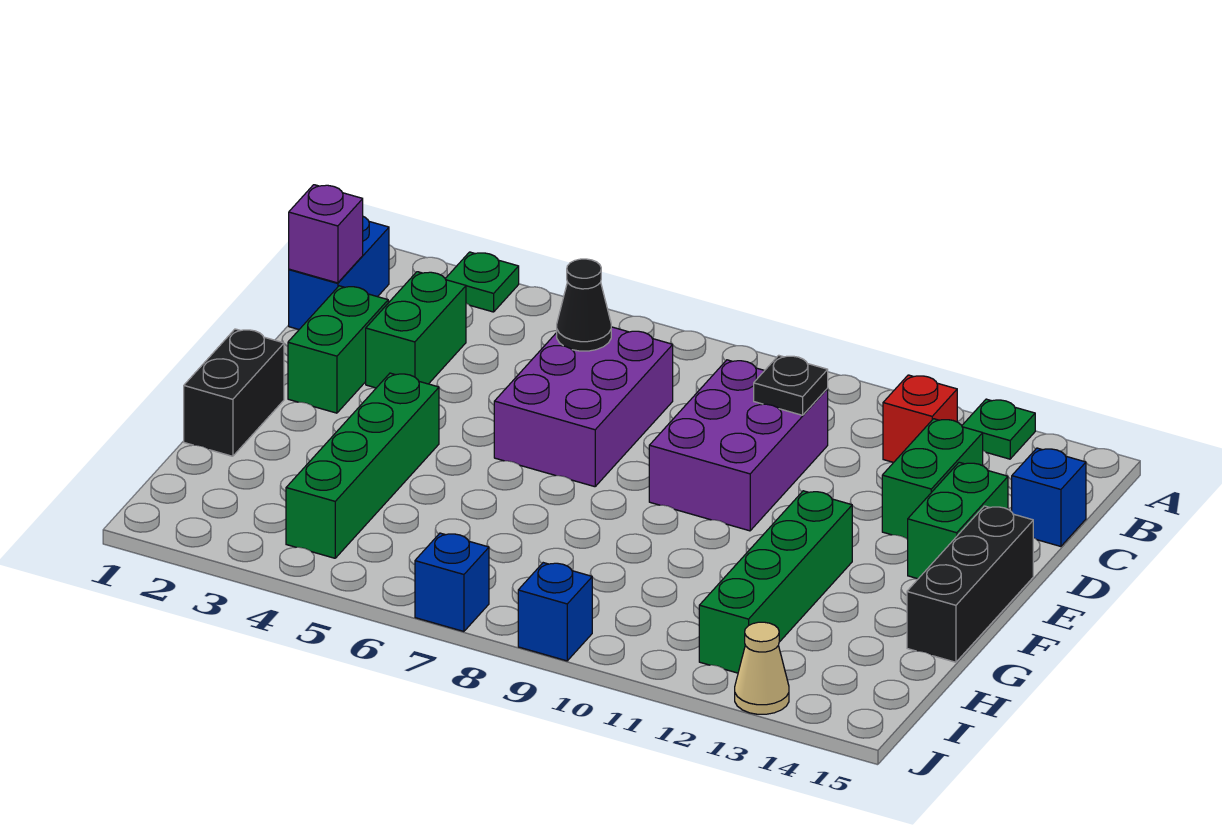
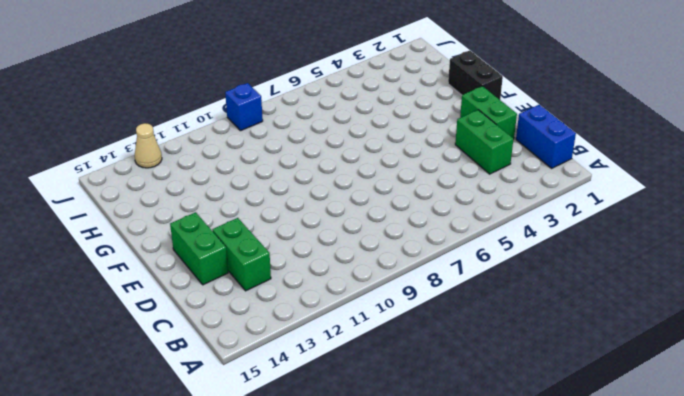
none -> green 1x1 plate [445,252,519,312]
none -> green 1x1 plate [962,399,1035,459]
none -> red 1x1 brick [883,375,957,462]

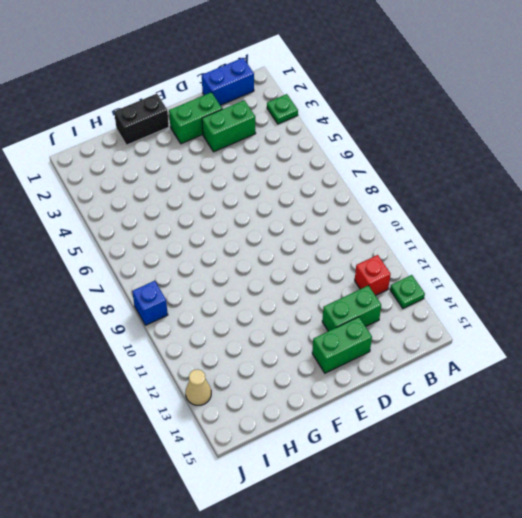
none -> purple 2x3 brick [494,327,673,487]
none -> purple 2x3 brick [649,360,828,531]
none -> blue 1x1 brick [1012,448,1086,546]

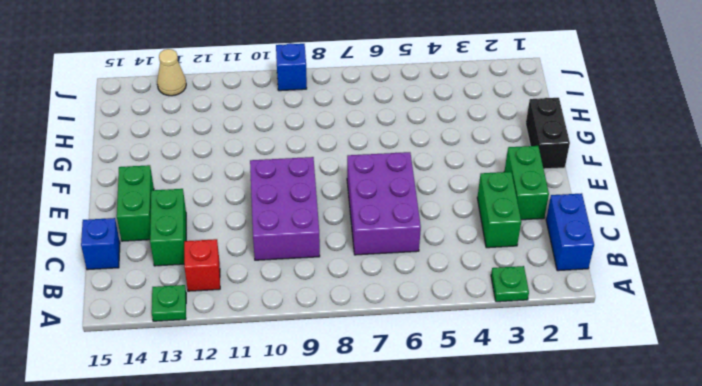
none -> black 1x3 brick [907,506,1033,662]
none -> green 1x4 brick [286,373,439,558]
none -> green 1x4 brick [699,491,852,673]

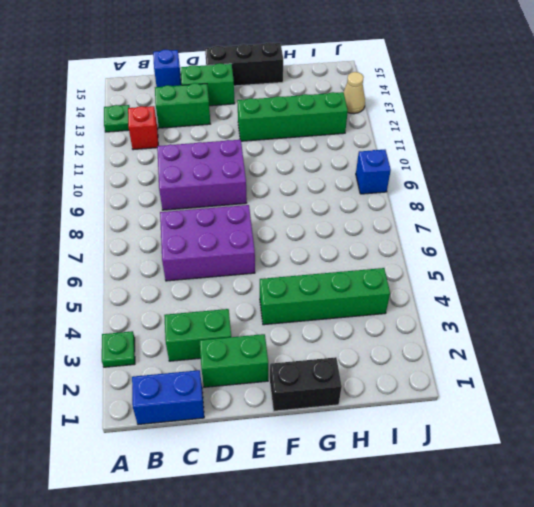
none -> blue 1x1 brick [415,533,489,631]
none -> purple 1x1 brick [289,185,363,283]
none -> black 1x1 cone [557,259,611,351]

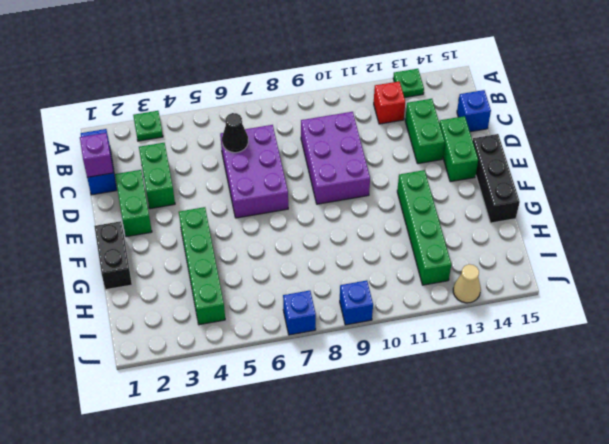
none -> black 1x1 plate [754,355,828,415]

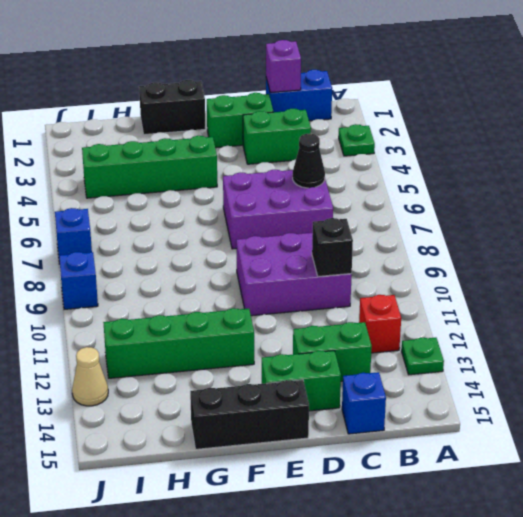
black 1x1 brick [312,218,353,277] -> black 1x1 plate [754,355,828,415]

